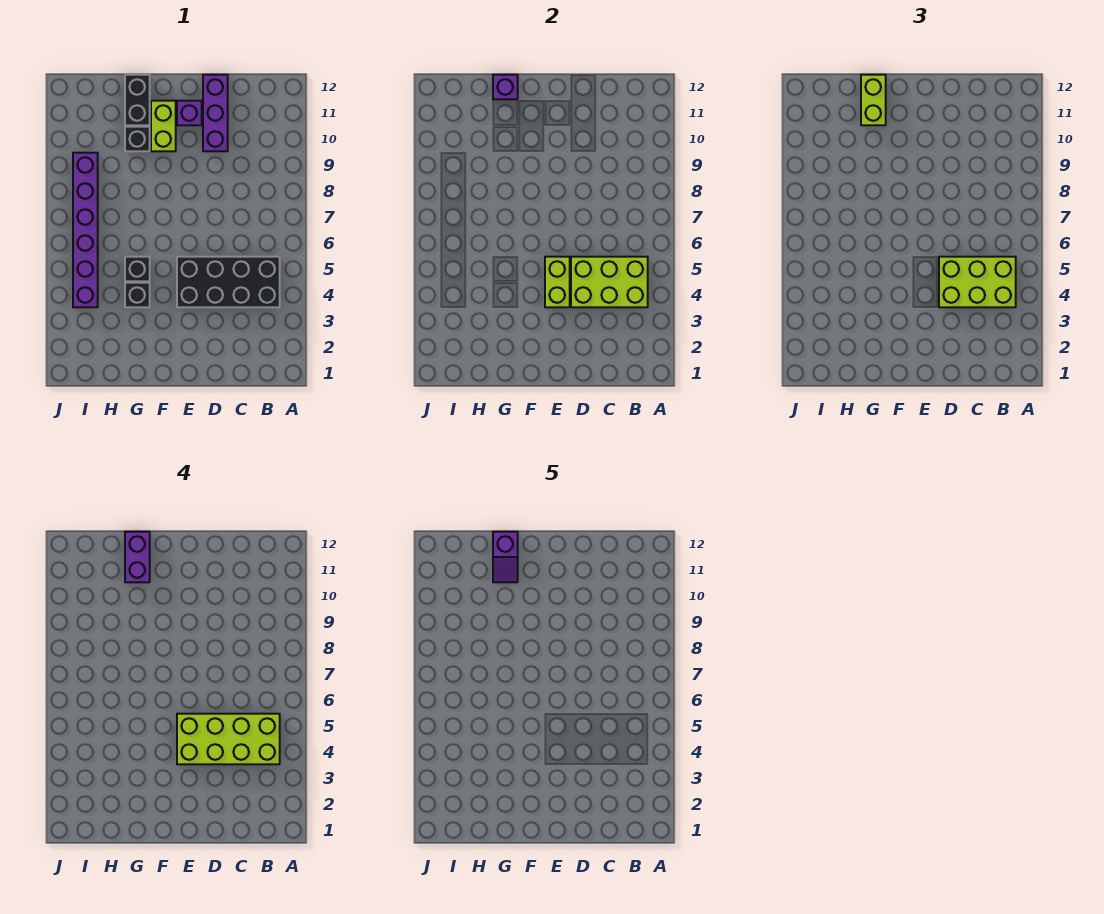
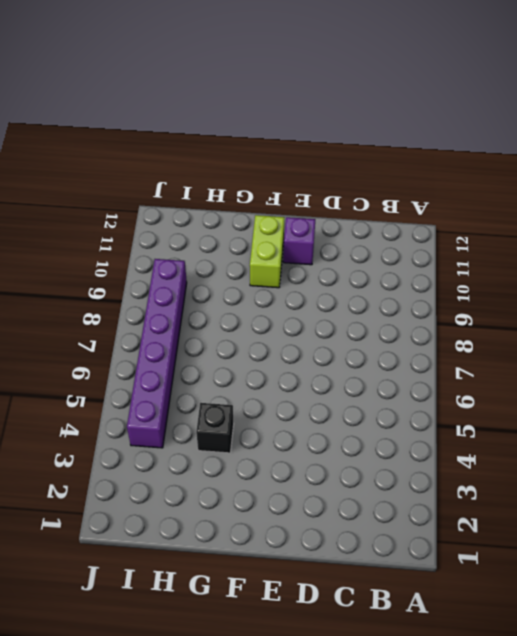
none -> black 2x4 brick [177,257,280,307]
none -> purple 1x3 brick [203,75,228,151]
none -> black 1x1 brick [125,257,150,281]

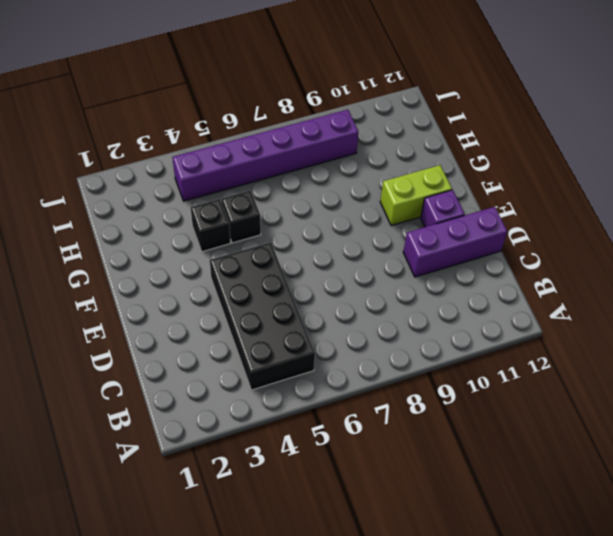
none -> black 1x1 brick [125,127,150,151]
none -> black 1x2 brick [125,75,150,125]
none -> lime 2x3 brick [571,257,648,307]

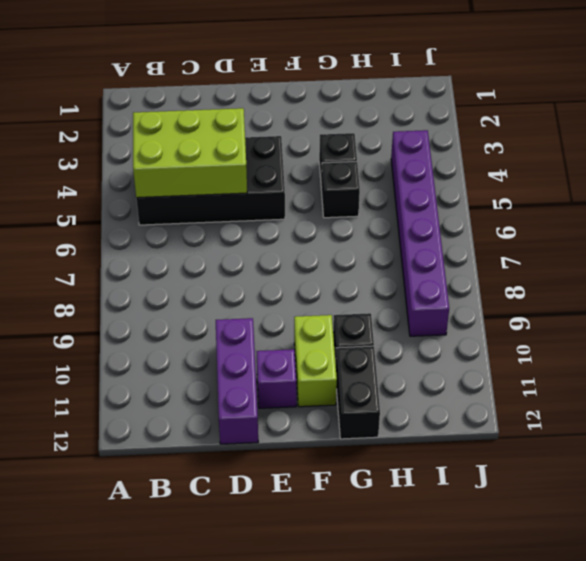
none -> lime 1x2 brick [545,257,570,307]
none -> purple 1x1 brick [493,75,518,99]
none -> lime 2x3 brick [939,257,1016,307]

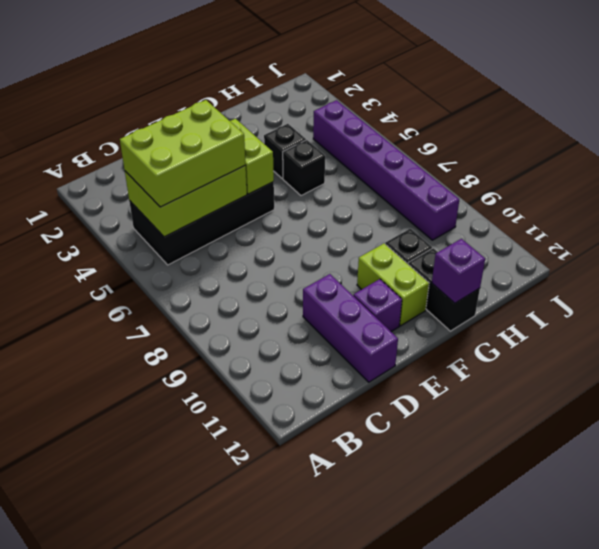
none -> lime 1x2 brick [861,75,886,125]
none -> lime 2x4 brick [177,714,280,764]
none -> purple 1x2 brick [125,532,150,582]

